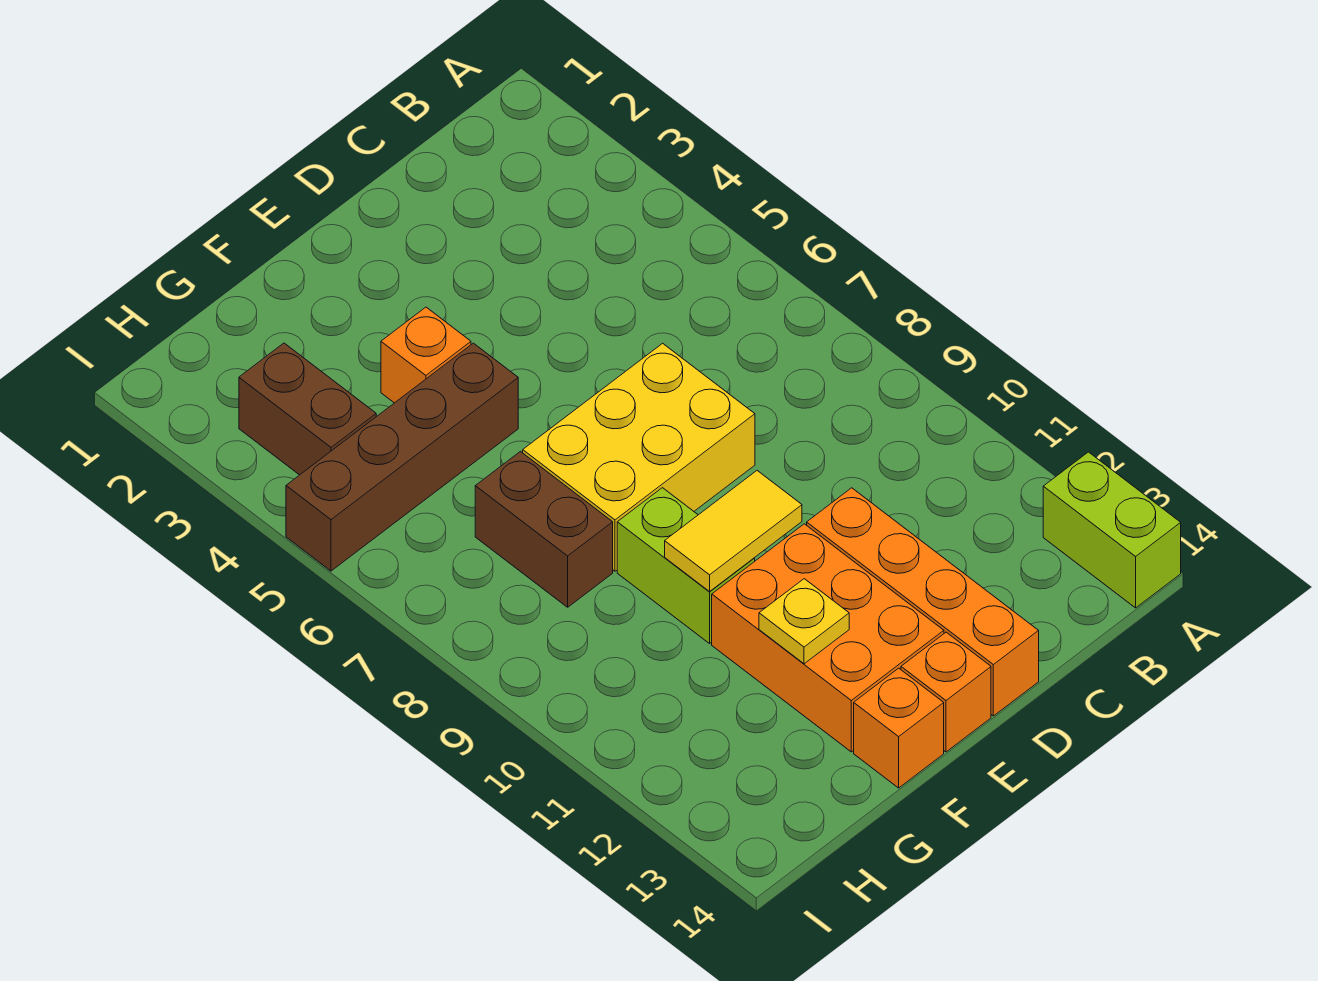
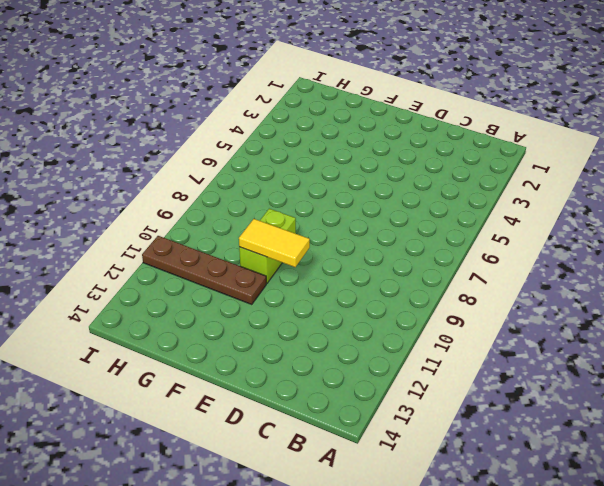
brown 1x4 plate [142,236,266,305] -> orange 2x3 brick [712,524,944,752]
none -> lime 1x2 brick [1043,452,1181,608]
none -> yellow 2x3 brick [523,343,755,571]
none -> orange 1x4 brick [807,488,1039,716]

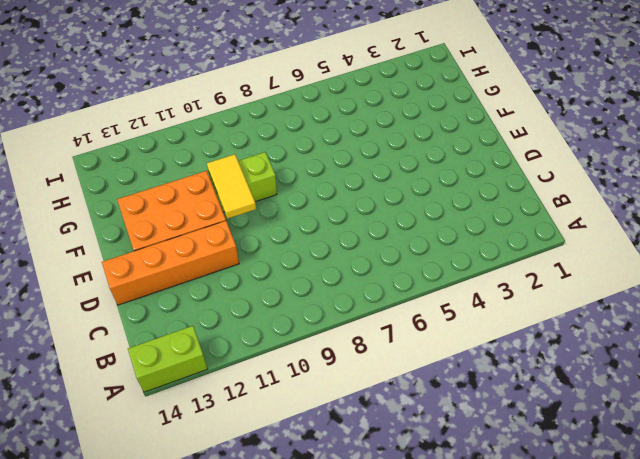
none -> yellow 2x3 brick [523,343,755,571]
none -> orange 1x1 brick [901,632,991,752]
none -> orange 1x1 brick [381,307,471,403]

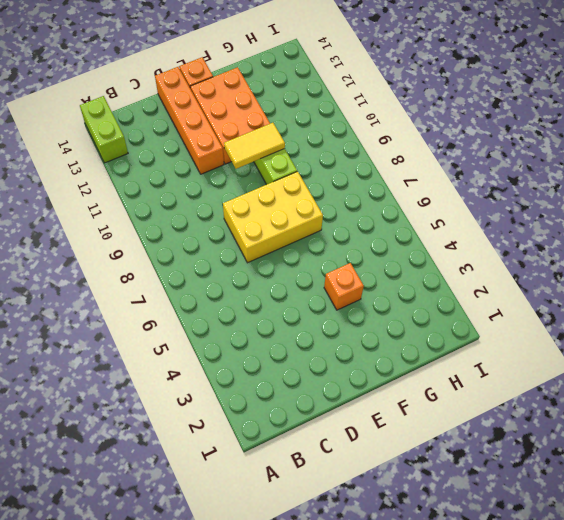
none -> brown 1x4 brick [286,343,518,571]
none -> orange 1x1 brick [854,668,944,788]
none -> brown 1x2 brick [475,452,613,607]

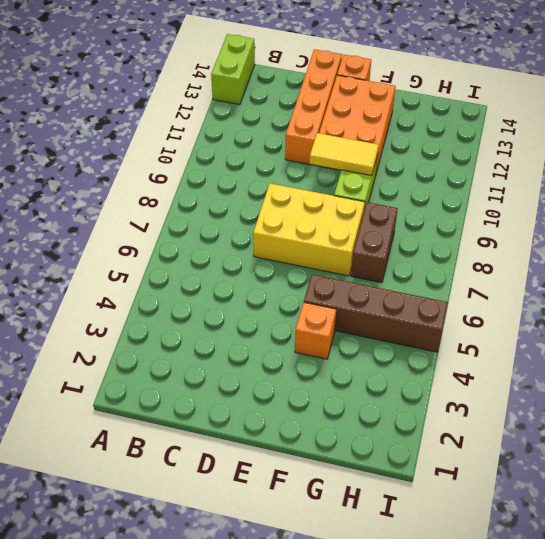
none -> orange 1x1 brick [854,668,944,788]
none -> brown 1x2 brick [239,343,376,475]
none -> yellow 1x1 plate [759,579,849,664]

